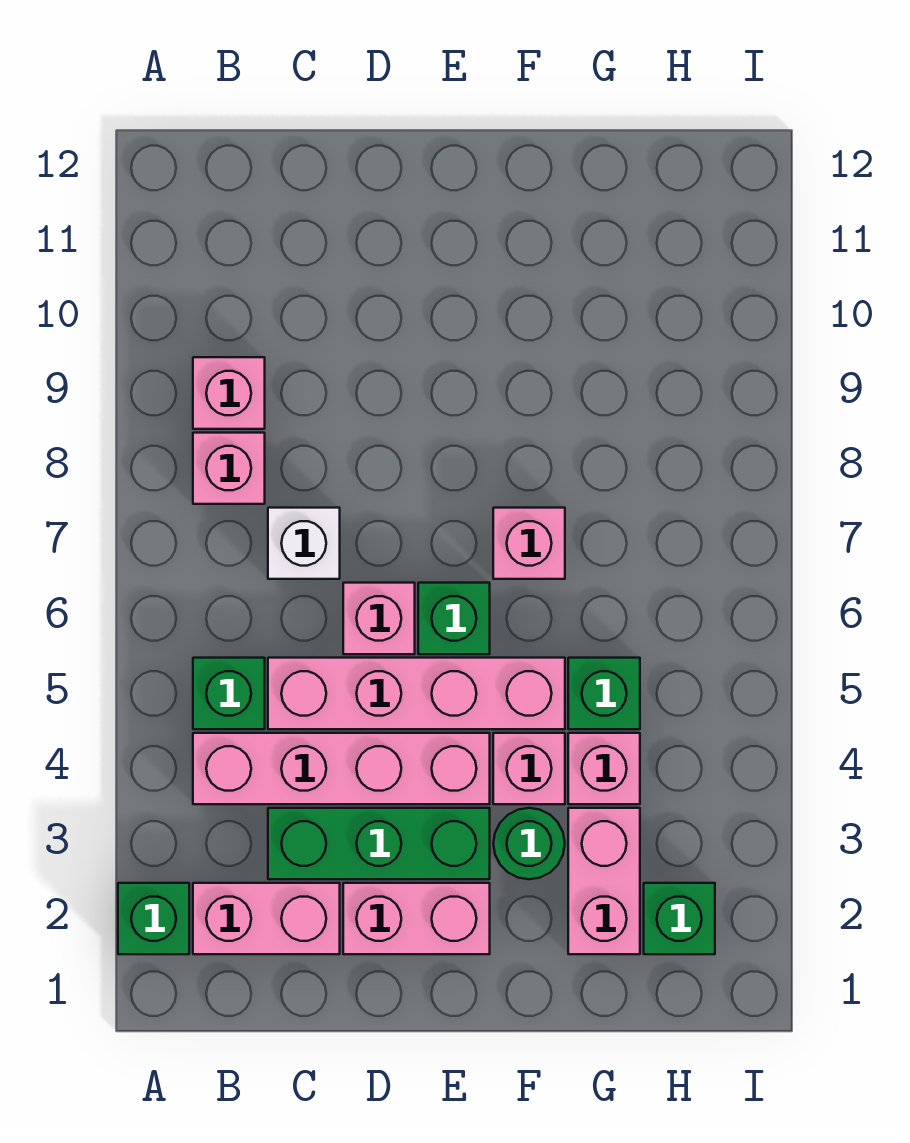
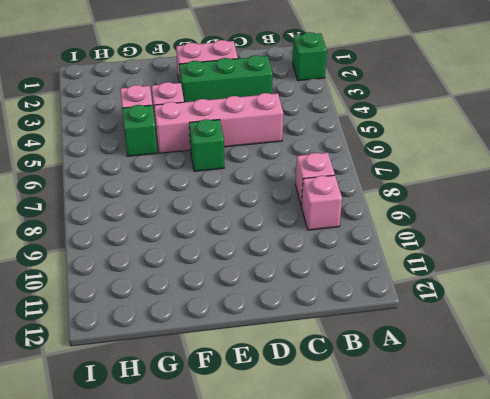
none -> pink 1x2 brick [193,883,340,954]
none -> pink 1x4 brick [193,733,490,804]
none -> green 1x1 brick [193,658,265,729]

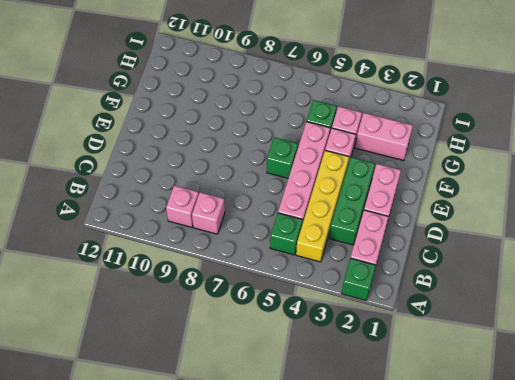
yellow 1x4 brick [296,150,349,262] -> pink 1x4 brick [193,733,490,804]
none -> white 1x1 brick [268,508,340,579]
none -> pink 1x1 brick [343,583,415,654]
none -> green 1x1 round brick [493,808,565,879]

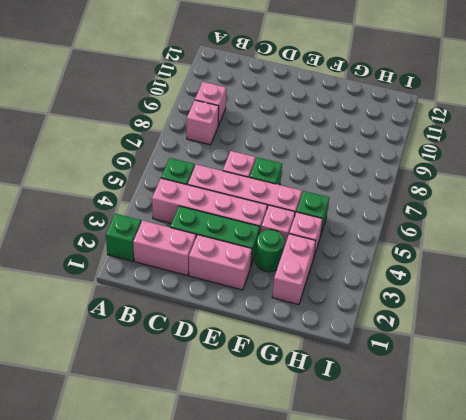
none -> white 1x1 brick [268,508,340,579]
none -> pink 1x1 brick [493,508,565,579]
none -> green 1x1 brick [644,883,715,954]

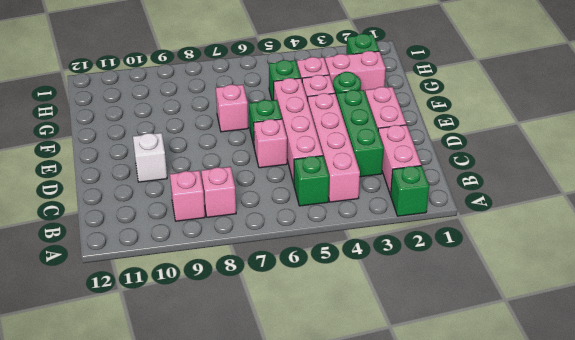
white 1x1 brick [133,133,167,182] -> white 1x1 brick moved to [268,508,340,579]

